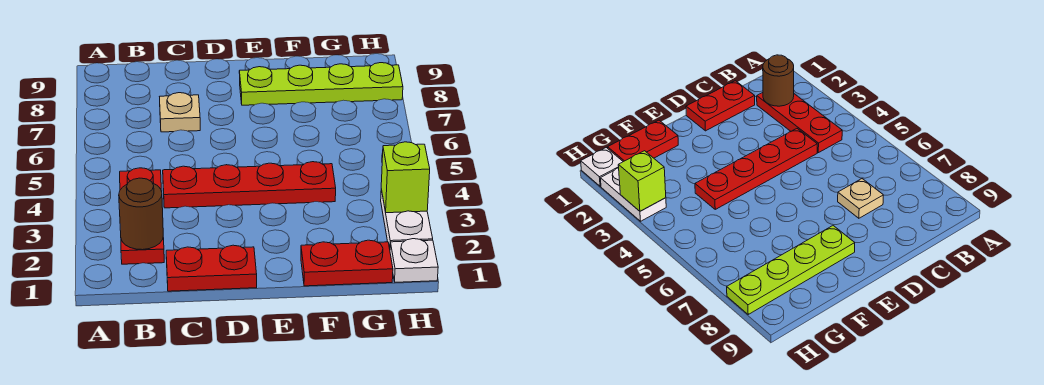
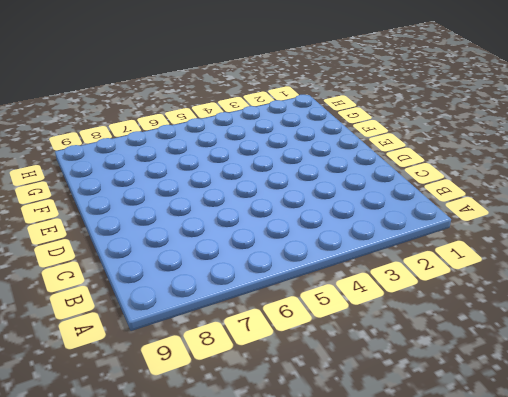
none -> red 1x3 plate [120,168,164,264]
none -> red 1x2 plate [166,245,257,291]

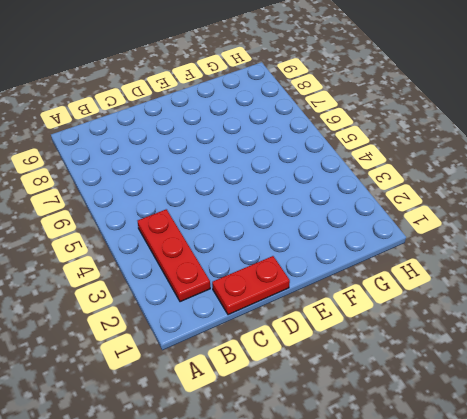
none -> red 1x4 plate [163,162,336,208]
none -> tan 1x1 plate [160,93,200,132]

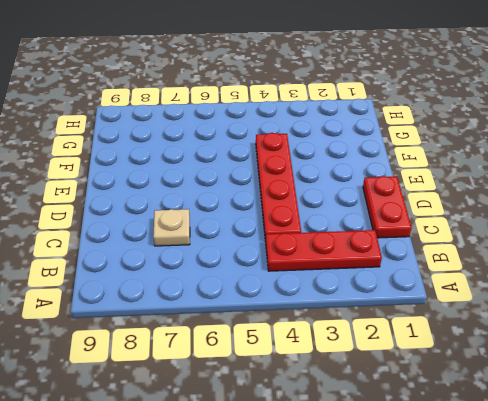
none -> lime 1x4 plate [239,63,403,105]
none -> red 1x2 plate [301,240,393,286]

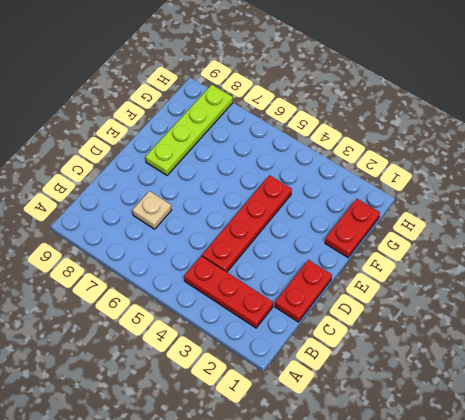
none -> white 1x1 plate [390,239,438,282]
none -> white 1x2 plate [381,190,433,249]

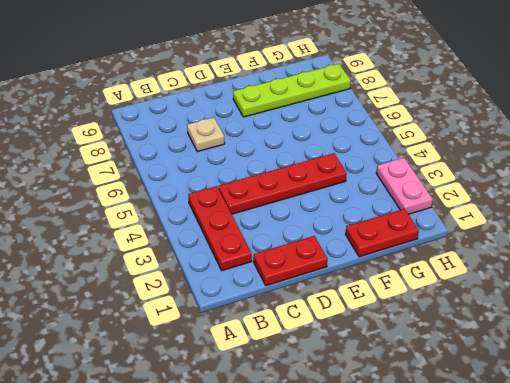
pink 1x2 plate [376,158,433,214] -> white 1x2 plate [381,190,433,249]
none -> white 1x1 plate [390,239,438,282]
none -> brown 1x1 round brick [119,178,163,250]

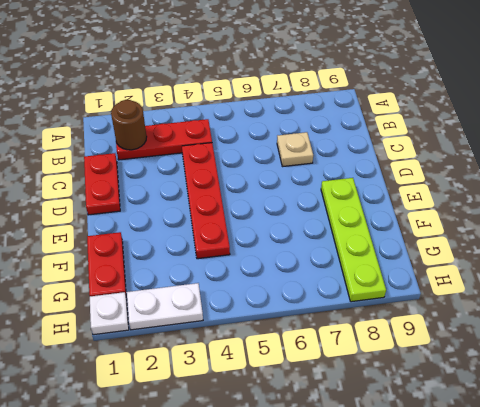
none -> lime 1x1 brick [381,142,430,213]

